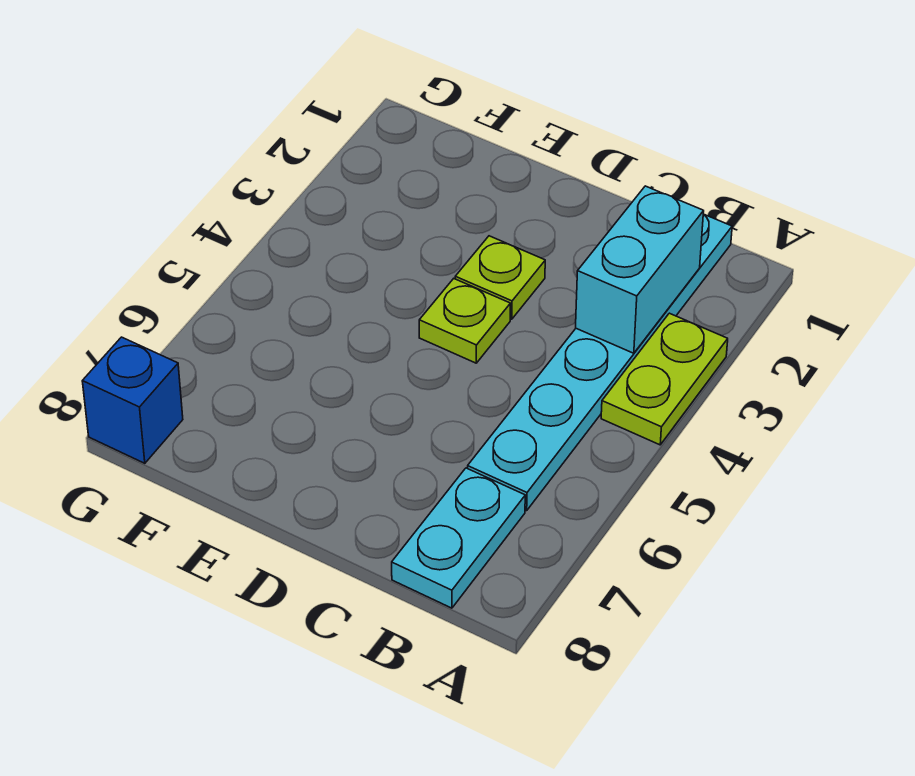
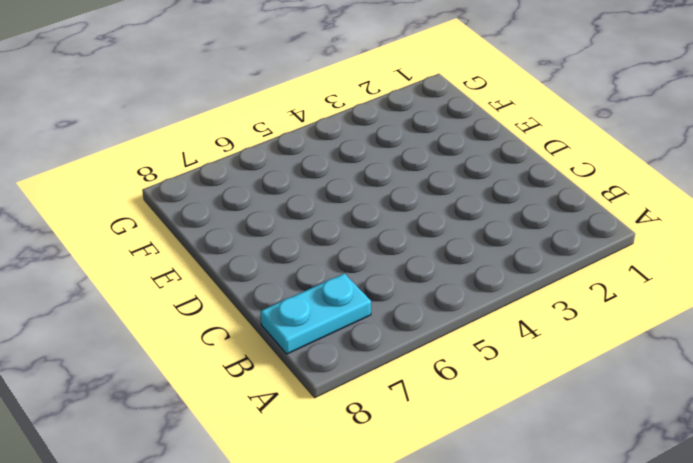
none -> lime 1x2 plate [601,313,728,445]
none -> cyan 1x6 plate [468,214,732,511]

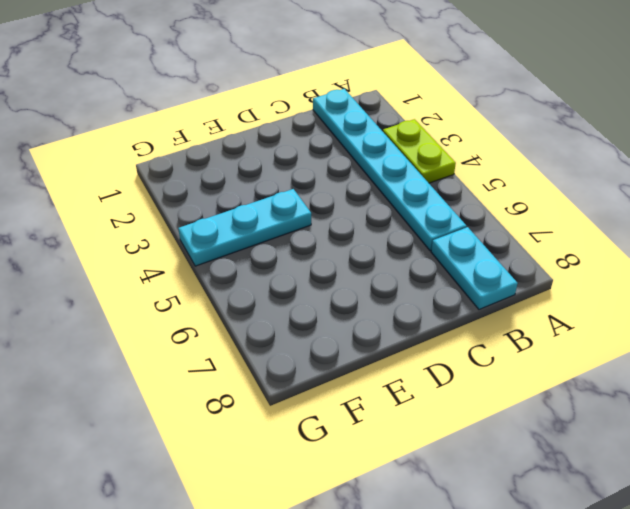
cyan 1x3 plate [178,189,311,266] -> none
none -> lime 1x1 plate [455,236,545,319]
none -> lime 1x1 plate [419,279,510,363]

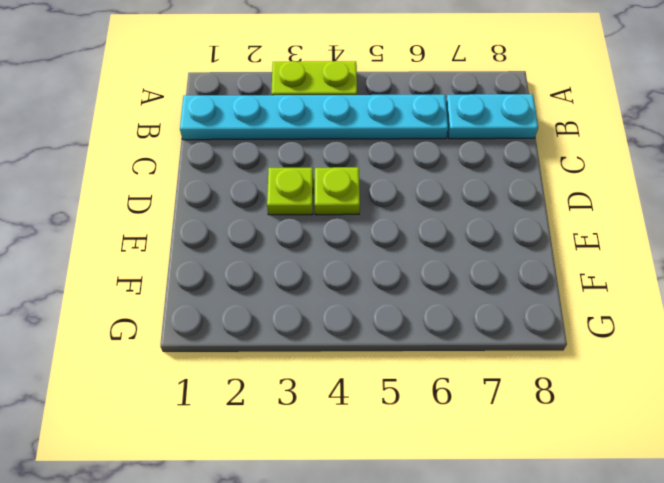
none -> blue 1x1 brick [82,337,183,463]
none -> cyan 1x2 brick [576,186,704,353]

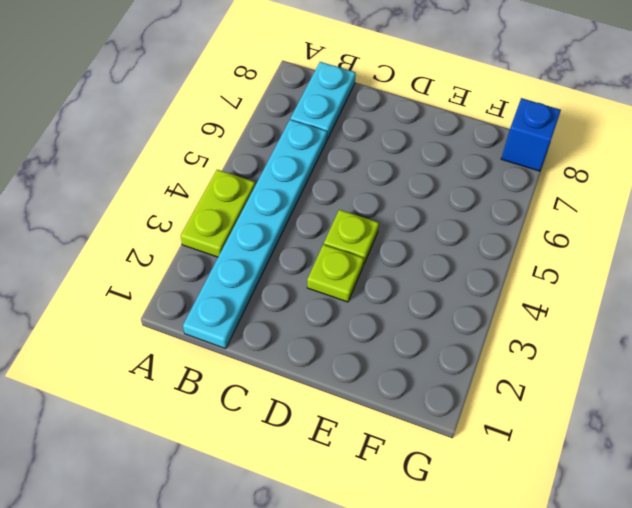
none -> cyan 1x2 brick [576,186,704,353]

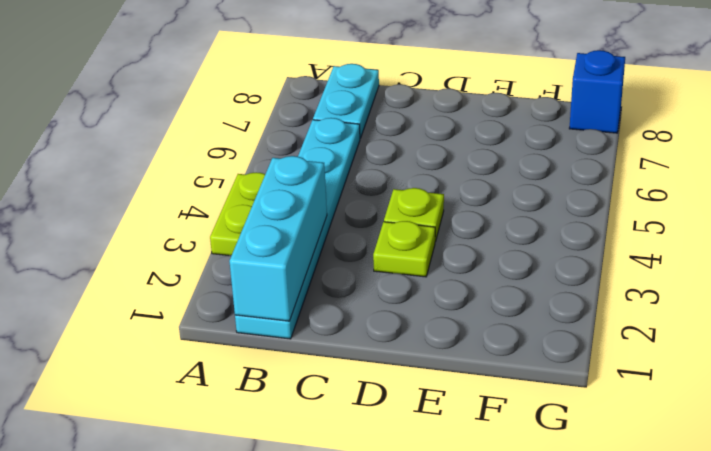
cyan 1x3 brick [229,156,327,321] -> cyan 1x2 brick [576,186,704,353]

